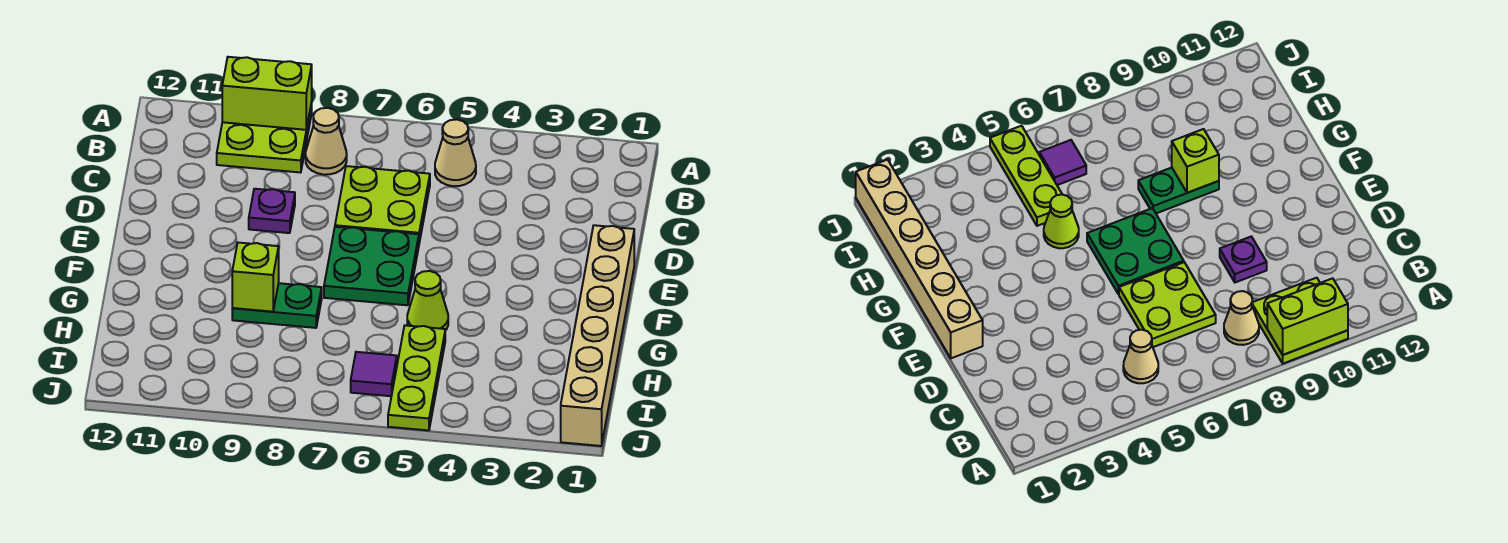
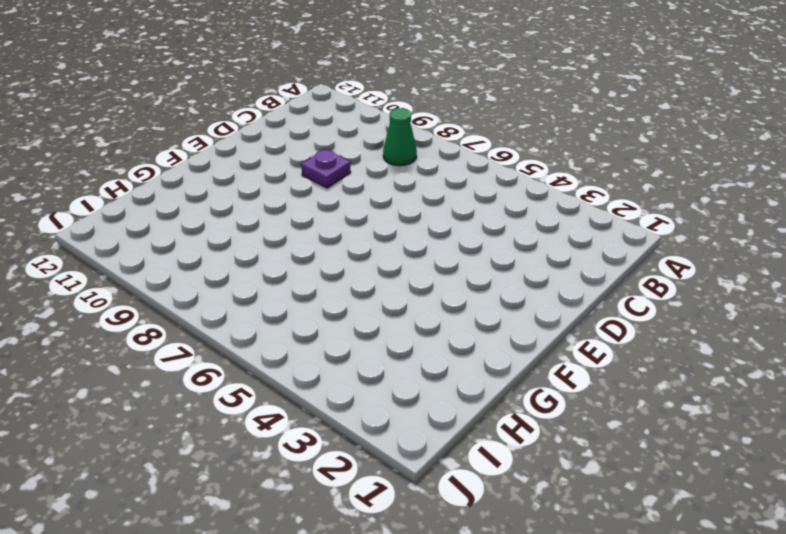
green 1x1 cone [383,108,417,166] -> tan 1x1 cone [306,108,347,175]
none -> lime 2x2 plate [217,103,312,173]
none -> tan 1x1 cone [435,119,476,186]
none -> lime 2x2 plate [335,166,430,243]

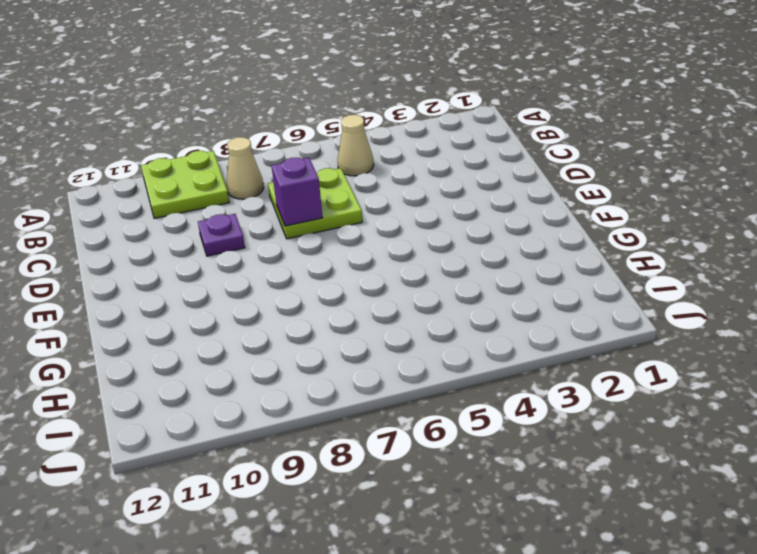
purple 1x1 brick [271,158,323,226] -> none
none -> tan 1x6 brick [561,225,634,446]
none -> green 2x2 plate [324,227,419,305]
none -> lime 1x1 cone [407,271,448,331]

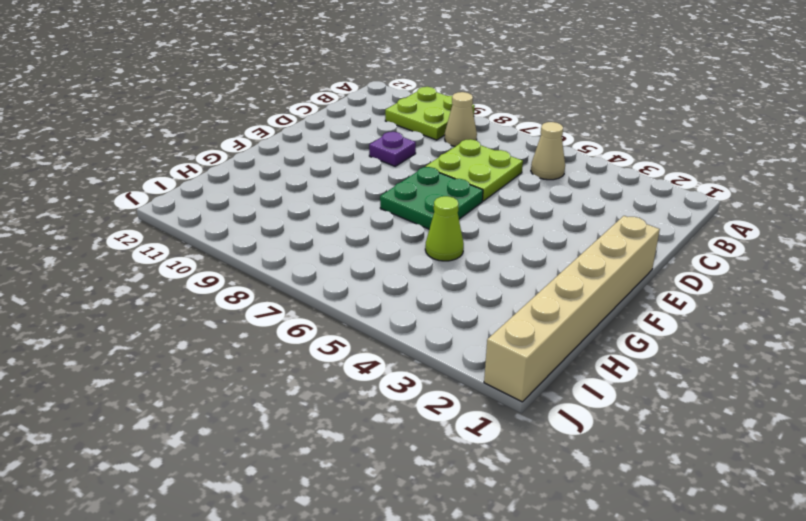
none -> green 1x2 plate [232,283,322,328]
none -> lime 1x3 plate [388,325,445,430]
none -> purple 1x1 tile [351,352,397,396]

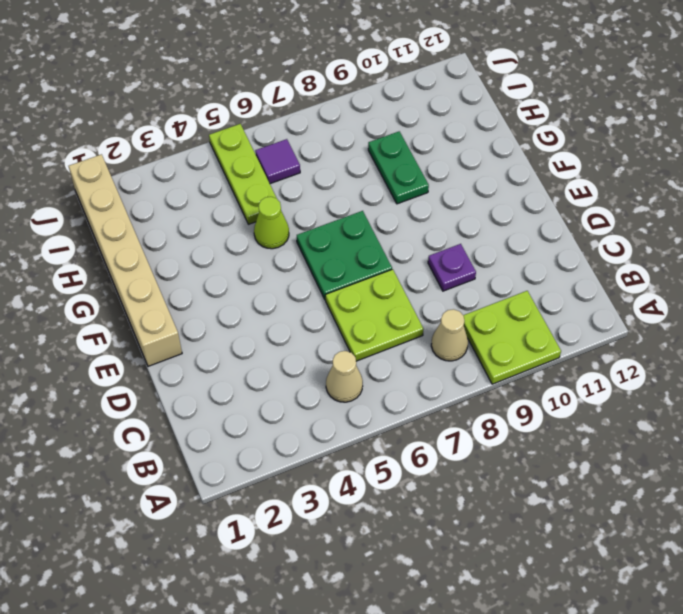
green 1x2 plate [368,131,429,204] -> green 1x2 plate turned to [232,283,322,328]
none -> lime 1x2 brick [222,57,312,130]
none -> lime 1x1 brick [232,243,279,312]

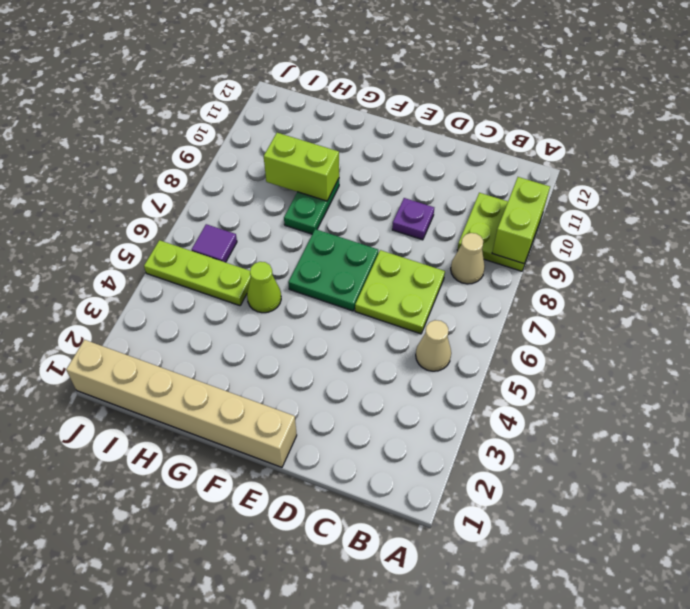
lime 1x2 brick [264,133,339,201] -> lime 1x1 brick [232,243,279,312]

